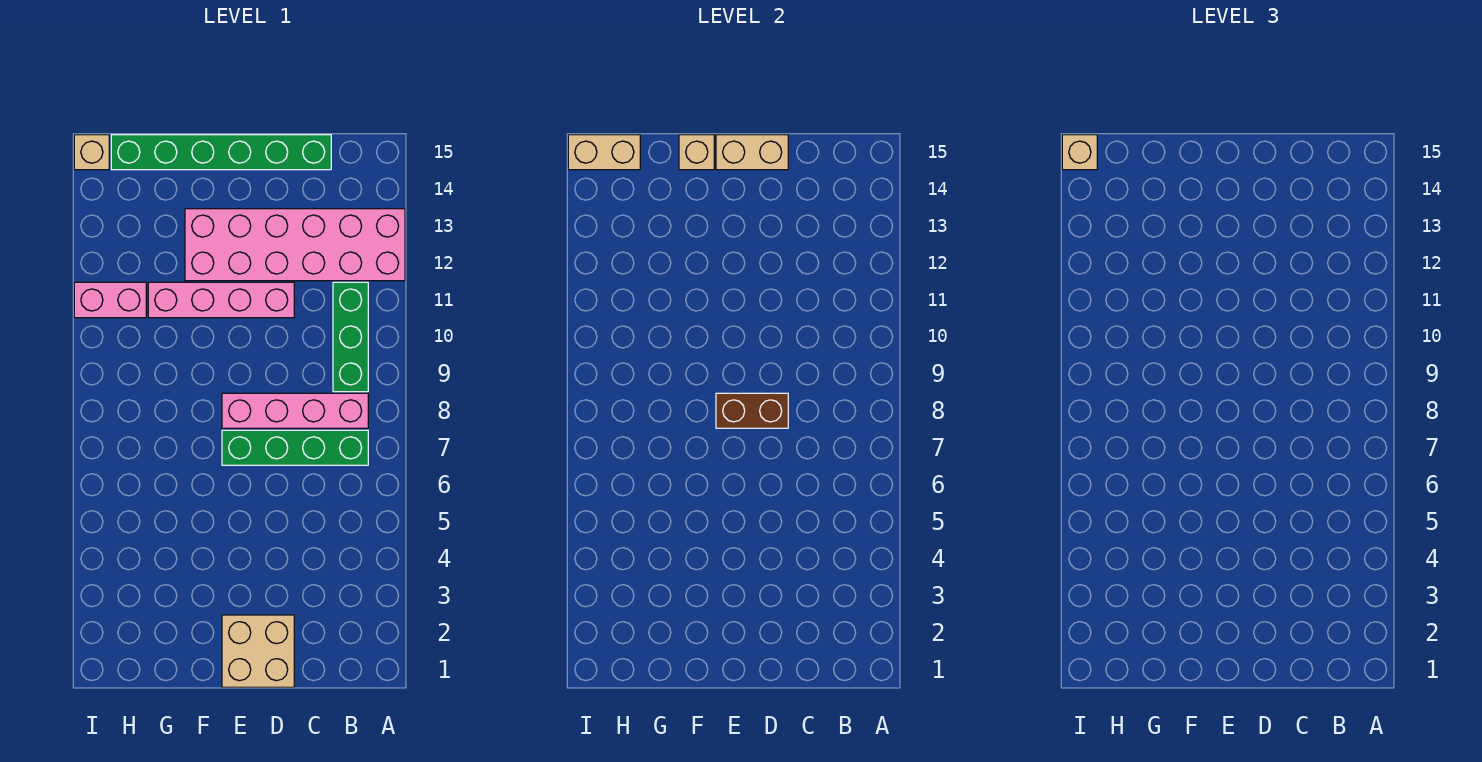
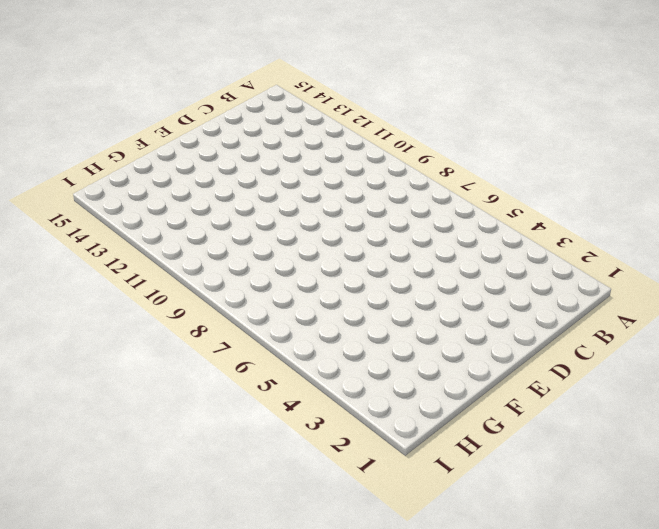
none -> pink 2x6 brick [185,209,405,281]
none -> green 1x4 brick [222,430,368,465]
none -> pink 1x4 brick [222,393,368,428]

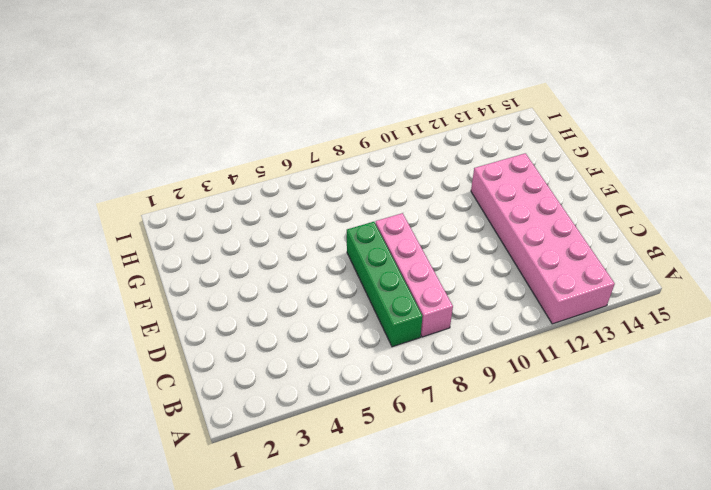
none -> green 1x3 brick [333,282,368,392]
none -> green 1x6 brick [111,135,331,170]
none -> tan 2x2 brick [222,615,294,687]

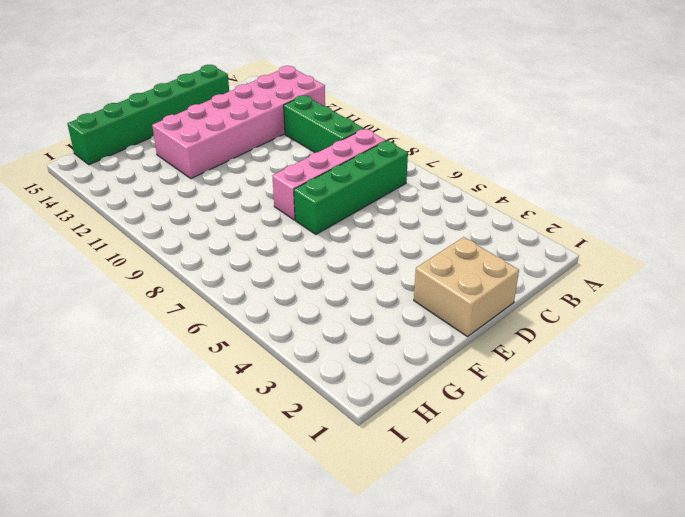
none -> pink 1x4 brick [148,282,294,318]
none -> pink 1x2 brick [74,282,146,318]
none -> tan 1x1 brick [74,135,109,170]

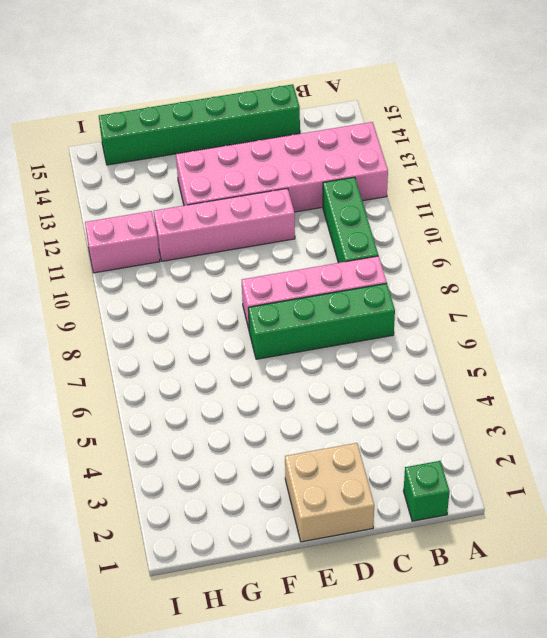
green 1x1 brick [404,461,450,521] -> none
none -> tan 1x1 brick [74,135,109,170]
none -> brown 1x2 brick [716,393,788,428]
none -> tan 1x2 brick [716,135,788,170]

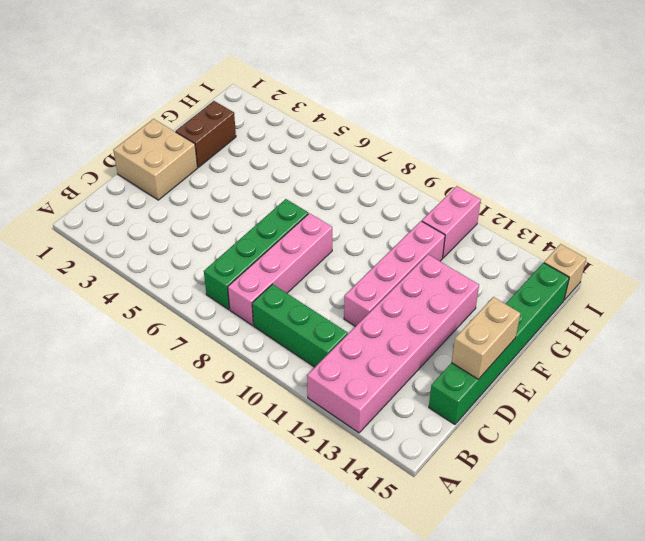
brown 1x2 brick [176,101,236,167] -> brown 1x2 brick moved to [716,393,788,428]
none -> tan 1x1 brick [679,135,714,170]
none -> tan 1x2 brick [568,135,640,170]
none -> tan 1x1 brick [1062,135,1097,170]

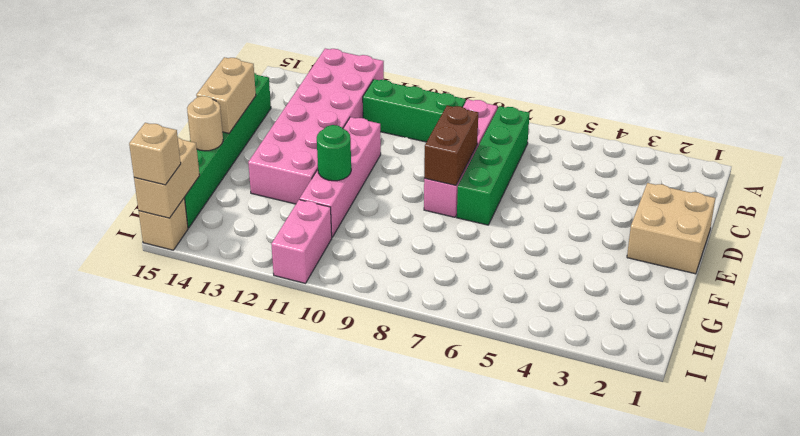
green 1x1 round brick [317,125,351,181] -> none
tan 1x1 round brick [187,96,223,151] -> tan 1x1 brick [679,135,714,170]

